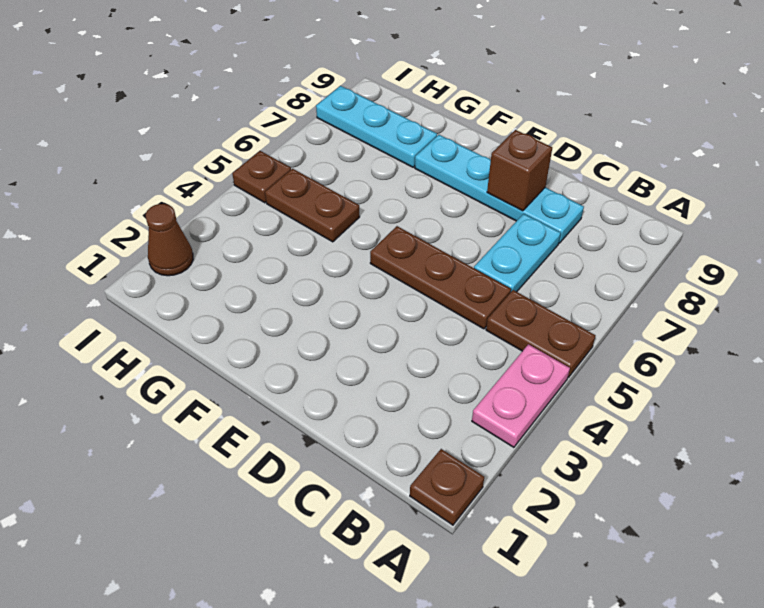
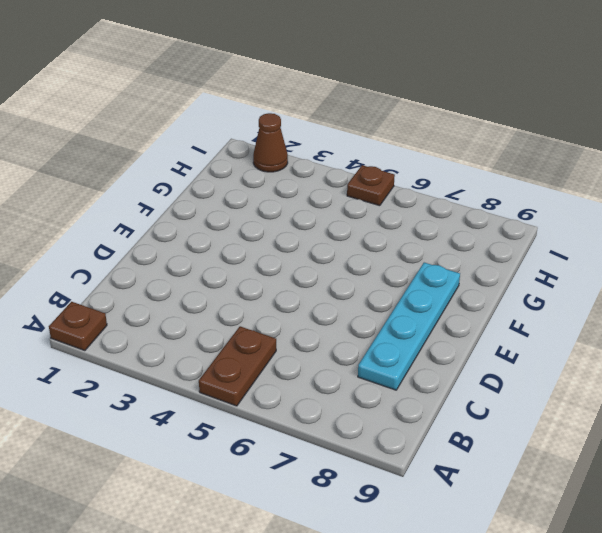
none -> pink 1x2 plate [472,344,570,447]
none -> brown 1x3 plate [370,226,511,329]

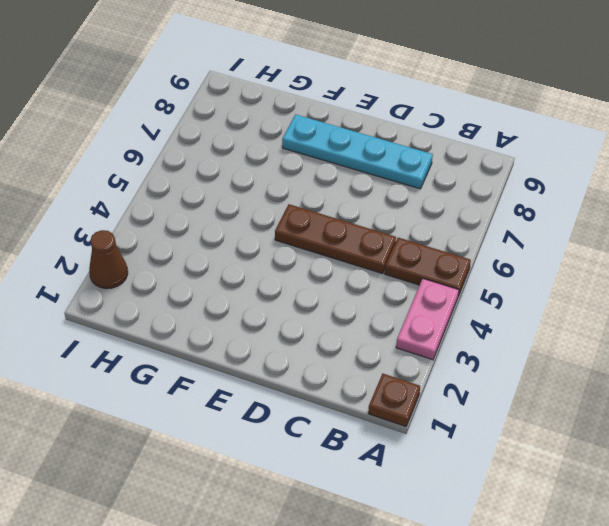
none -> cyan 1x2 plate [474,214,561,293]
none -> brown 1x2 plate [265,169,360,242]

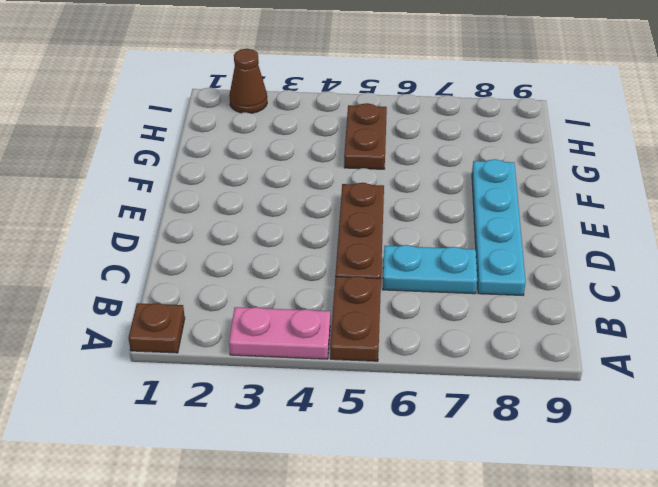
none -> cyan 1x3 plate [316,86,437,167]
none -> brown 1x1 plate [232,151,291,203]

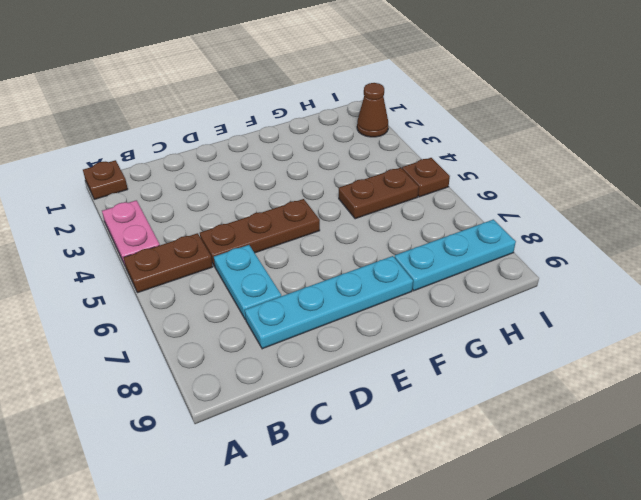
none -> brown 1x1 brick [487,130,552,211]

